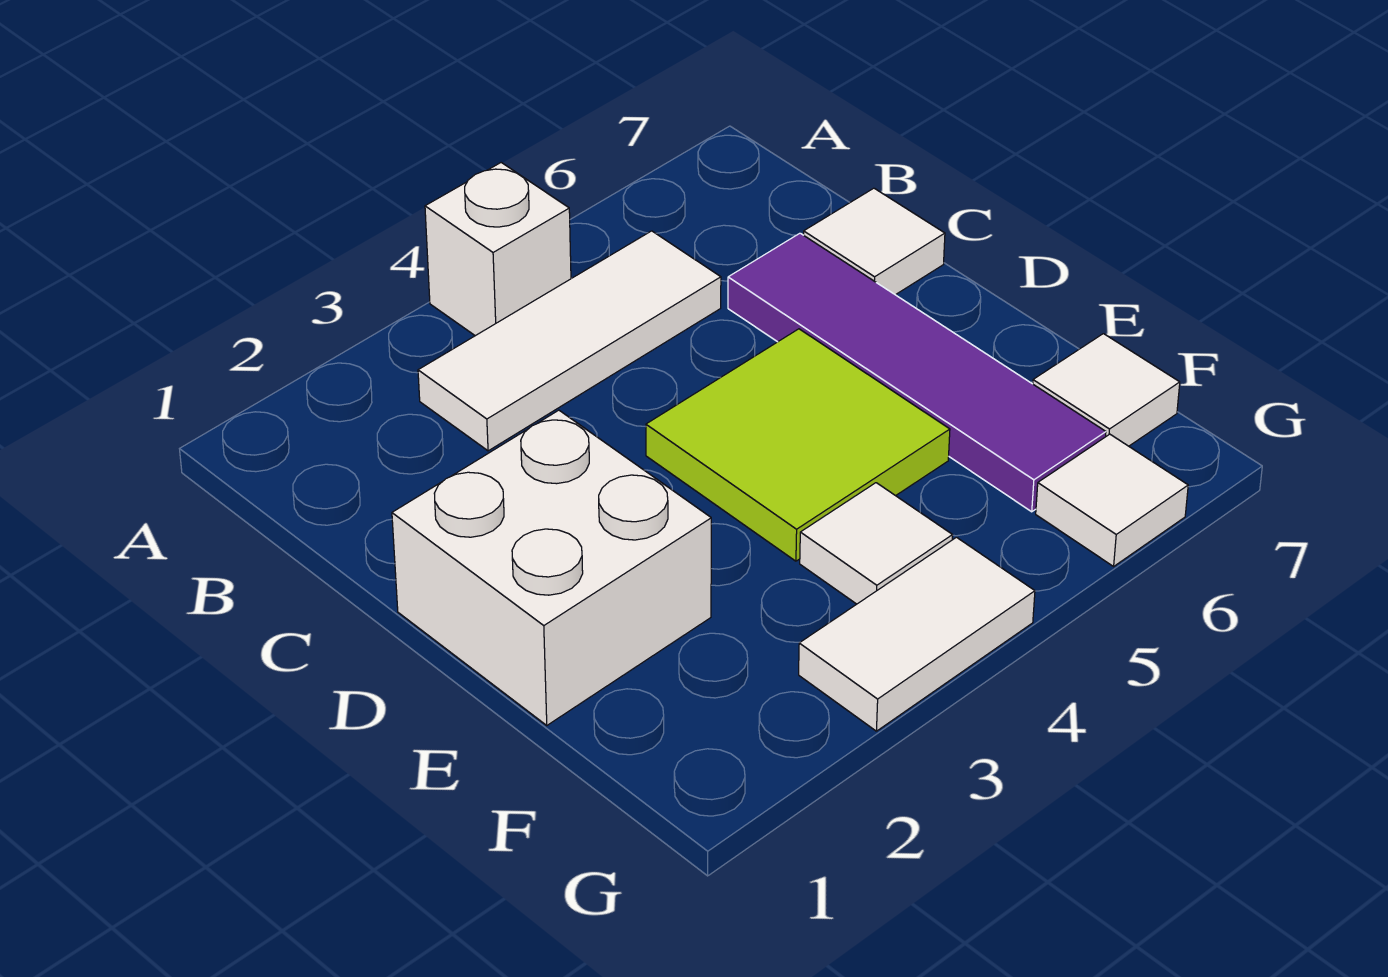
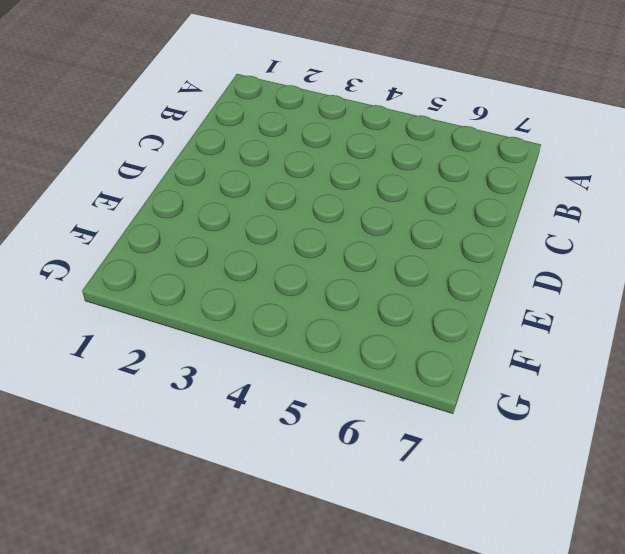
none -> white 1x1 brick [425,163,571,336]
none -> white 1x3 tile [418,231,721,451]

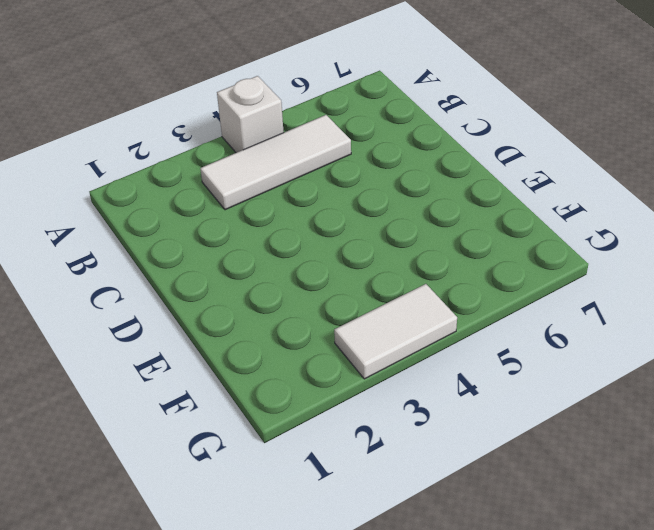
none -> purple 1x4 tile [728,233,1106,512]
none -> white 1x1 tile [804,188,945,295]

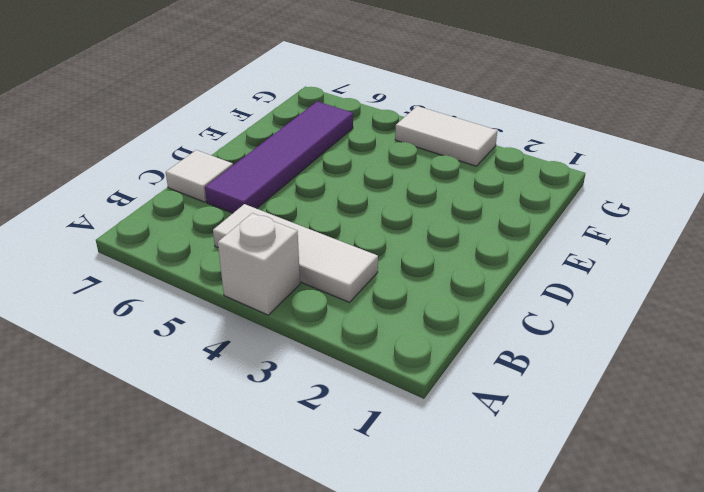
none -> white 2x2 brick [392,410,711,725]
none -> lime 2x2 tile [646,329,950,561]

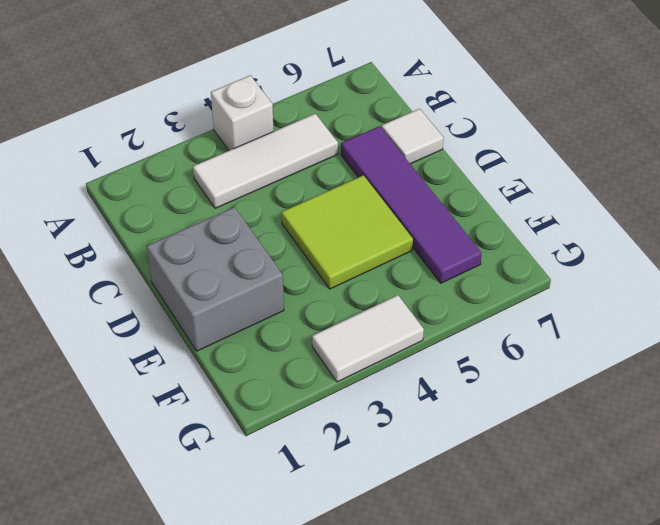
grey 2x2 brick [147,207,284,351] -> white 2x2 brick [392,410,711,725]
none -> white 1x1 tile [800,483,953,604]
none -> white 1x1 tile [1033,334,1180,446]

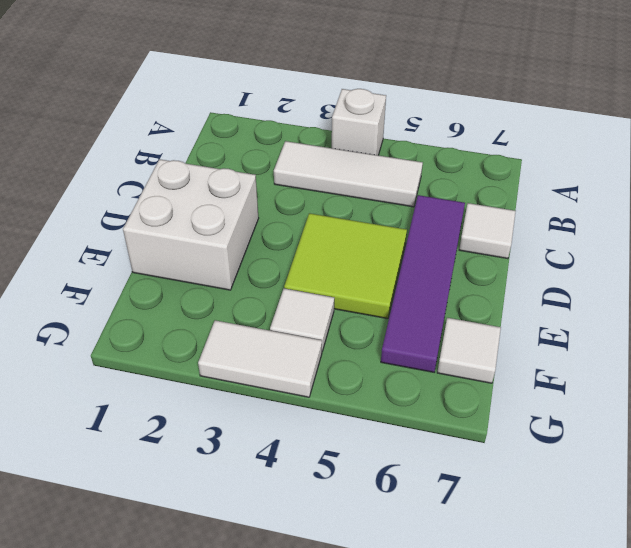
none -> white 1x1 tile [1036,434,1188,566]

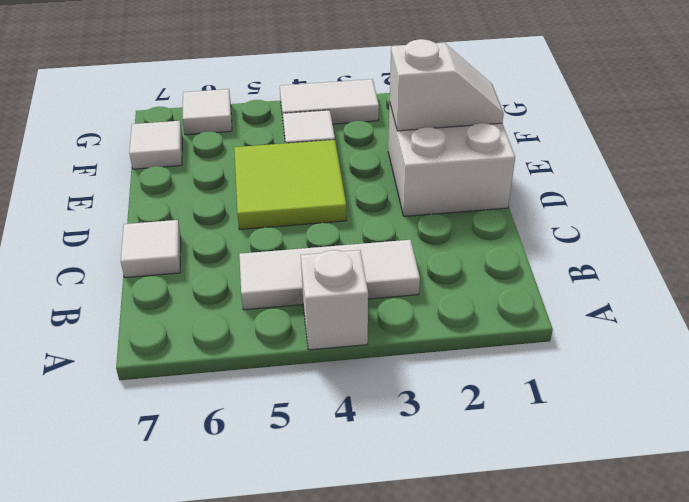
white 1x2 slope [390,39,504,131] -> none
none -> purple 1x4 tile [728,233,1106,512]

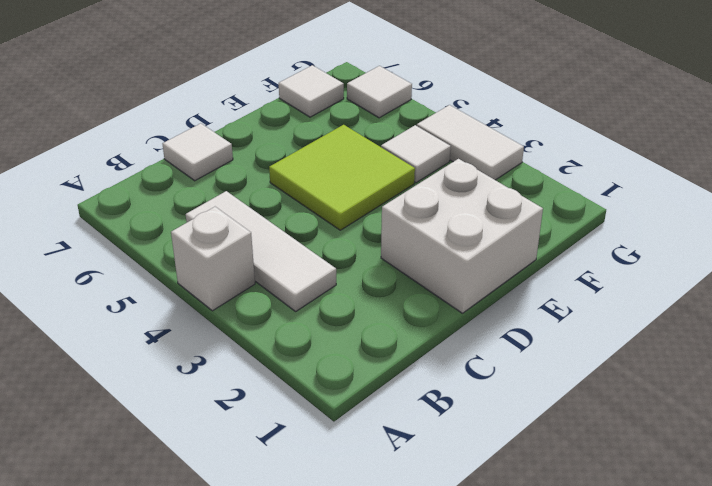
none -> purple 1x4 tile [728,233,1106,512]

